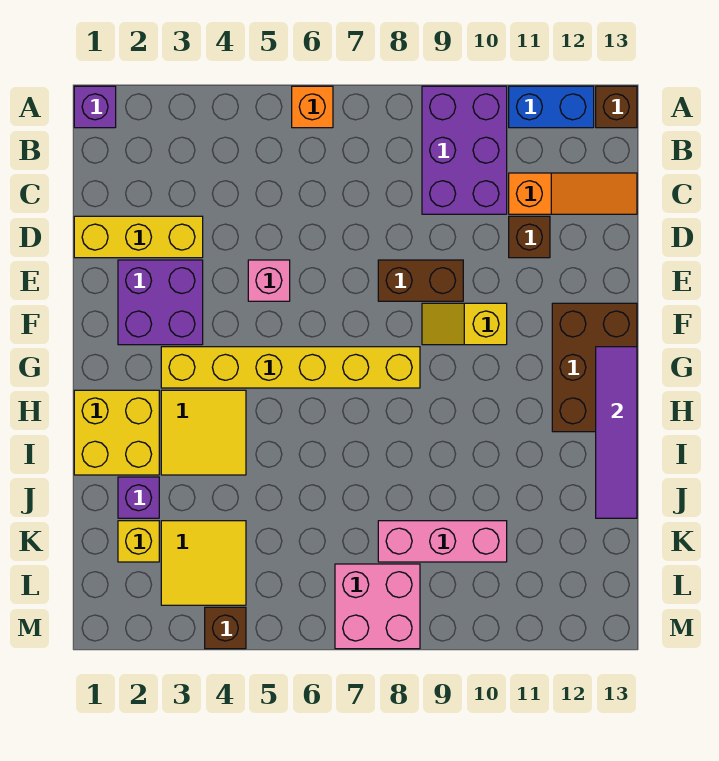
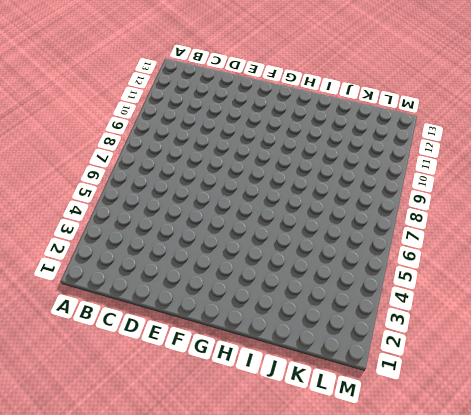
none -> purple 1x1 brick [74,86,116,128]
none -> orange 1x1 brick [292,86,333,128]
none -> purple 2x3 brick [422,86,507,214]

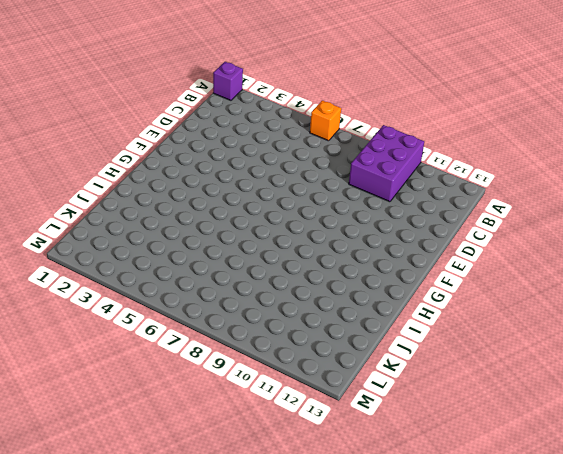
none -> blue 1x2 brick [509,86,594,128]
none -> brown 1x1 brick [596,86,637,128]
none -> orange 1x3 slope [509,173,637,214]

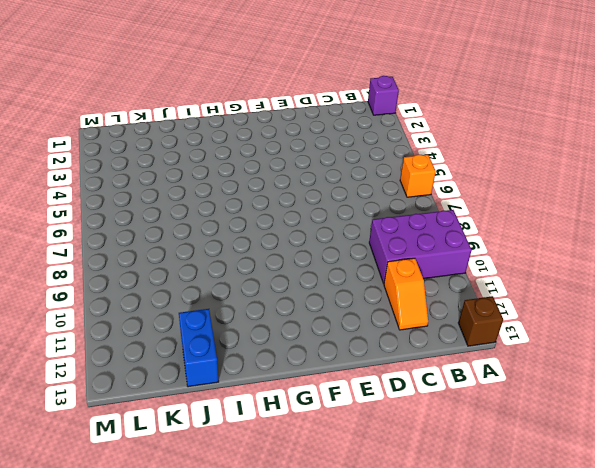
orange 1x2 slope [384,258,428,330] -> orange 1x3 slope [509,173,637,214]
blue 1x2 brick [179,309,219,387] -> blue 1x2 brick moved to [509,86,594,128]
none -> yellow 1x3 brick [74,216,203,258]
none -> brown 1x1 brick [509,216,550,258]
none -> purple 2x2 brick [118,260,203,345]

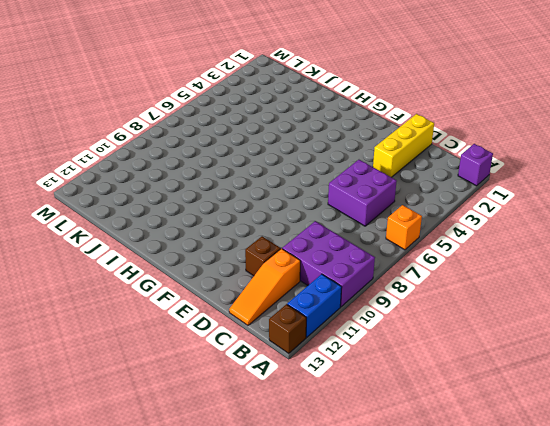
purple 2x2 brick [328,160,397,226] -> purple 2x2 brick moved to [118,260,203,345]
none -> pink 1x1 brick [248,260,290,301]
none -> brown 1x2 brick [378,260,463,301]
none -> yellow 1x2 slope [422,303,507,345]

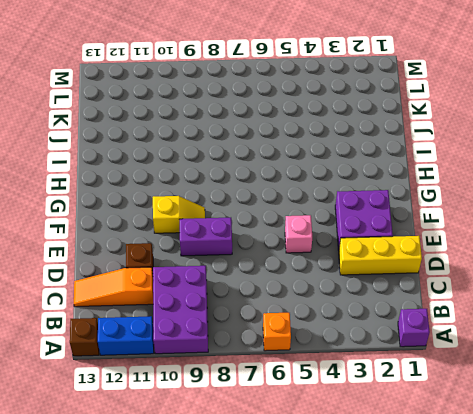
purple 1x2 brick [179,218,232,256] -> brown 1x2 brick [378,260,463,301]
none -> brown 2x3 brick [552,303,637,432]
none -> yellow 1x6 brick [161,347,420,388]
none -> yellow 2x2 brick [74,390,159,475]

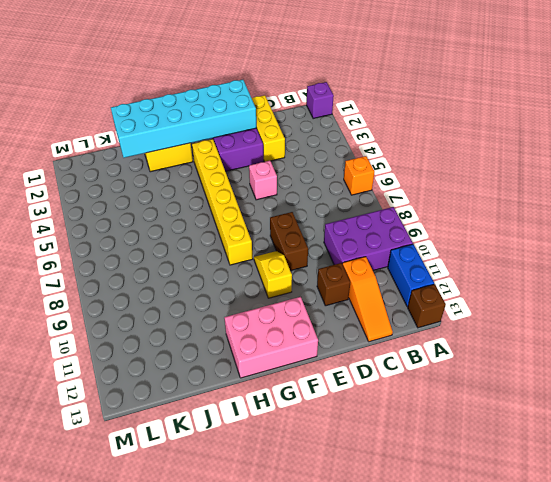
cyan 2x6 brick [111,80,256,158] -> none
pink 2x3 brick [224,297,318,378] -> brown 2x3 brick [552,303,637,432]
none -> yellow 2x2 tile [161,390,246,475]
none -> purple 1x1 brick [118,477,159,518]
none -> yellow 1x1 brick [118,521,159,562]

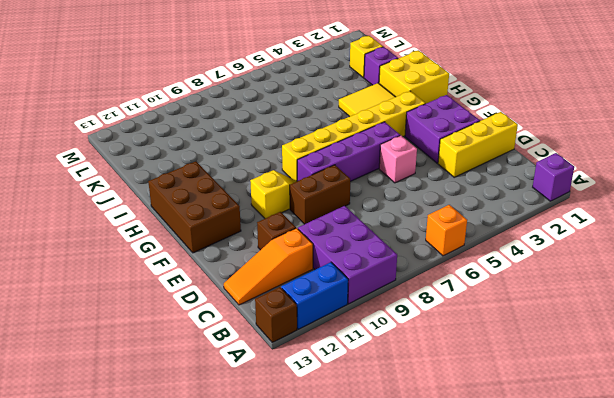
purple 1x4 brick [297,122,400,181] -> none
none -> yellow 2x2 tile [161,521,246,605]
none -> pink 1x3 brick [378,521,507,562]
none -> pink 2x2 brick [335,564,420,649]

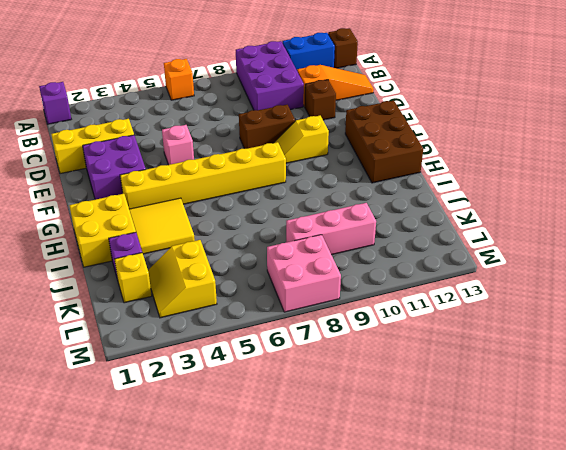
yellow 2x2 slope [148,240,217,318] -> yellow 2x2 tile [161,521,246,605]
none -> brown 1x1 brick [205,607,246,649]
none -> purple 1x4 tile [596,347,637,518]

